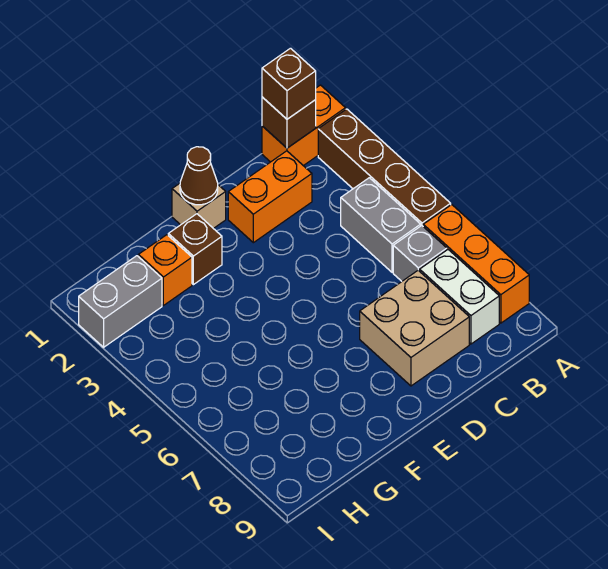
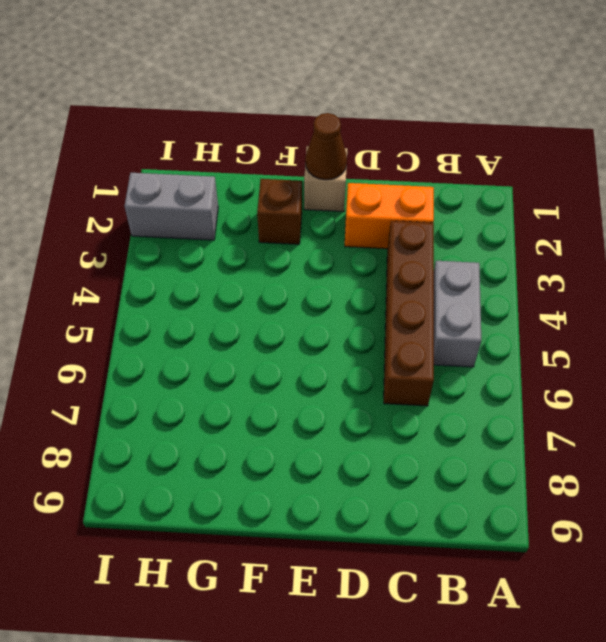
brown 1x4 brick [384,221,434,406] -> brown 1x4 brick moved to [318,109,451,226]
none -> orange 1x2 brick [262,85,346,166]
none -> orange 1x3 brick [423,205,529,323]
none -> grey 1x1 brick [393,226,447,281]

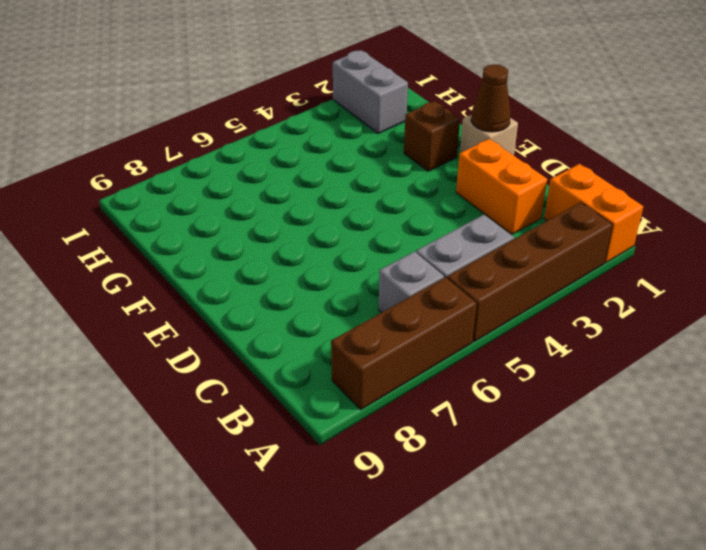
brown 1x3 brick [331,277,477,409] -> orange 1x3 brick [423,205,529,323]
none -> white 1x2 brick [420,250,499,344]
none -> tan 2x2 brick [360,270,469,386]
none -> orange 1x1 brick [138,235,192,305]

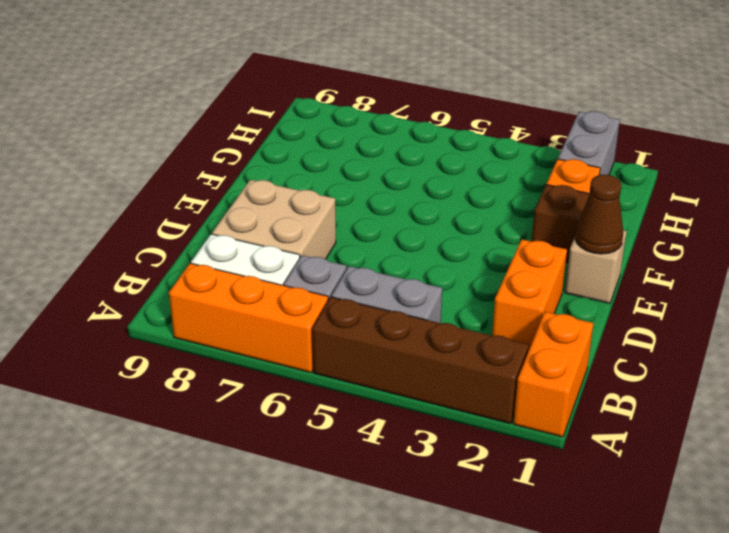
none -> brown 1x1 brick [262,97,316,148]
none -> brown 1x1 brick [262,48,316,119]

